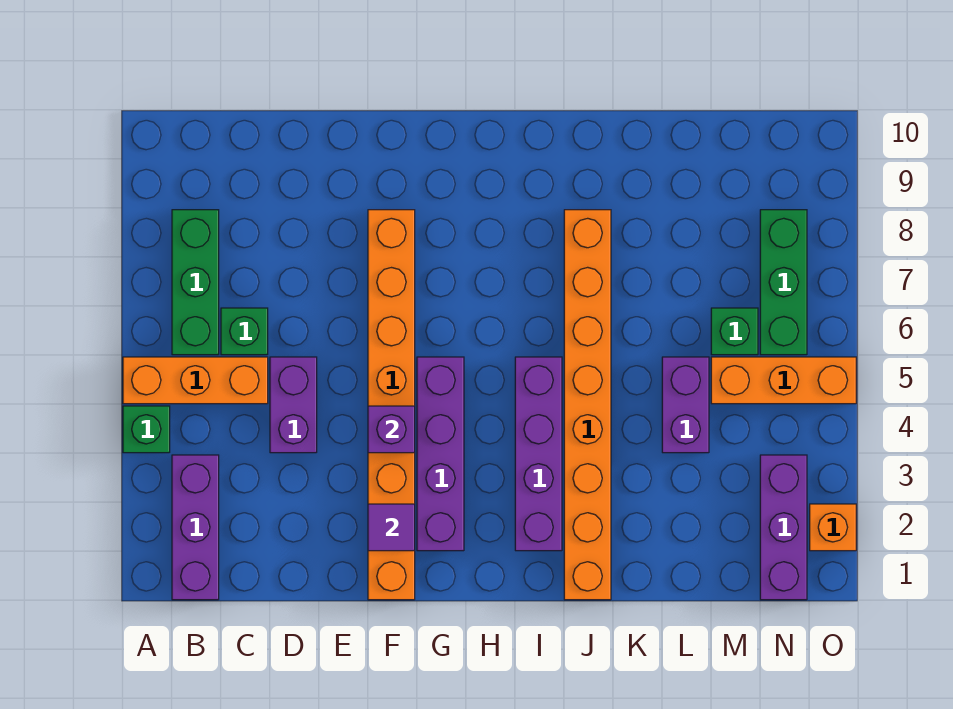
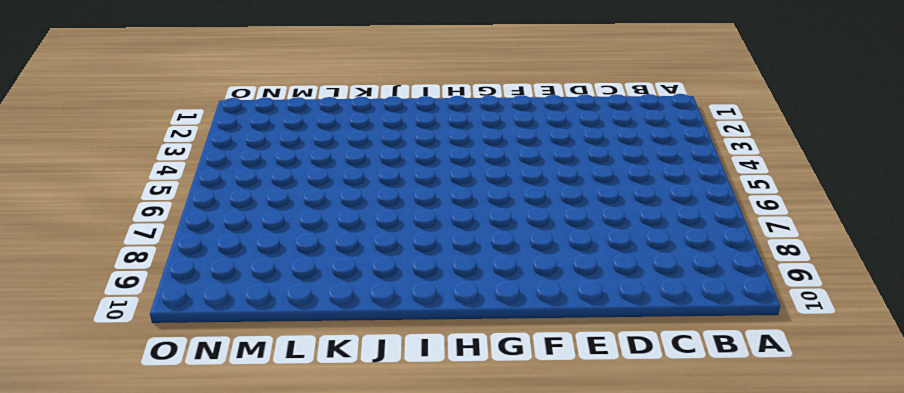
none -> green 1x1 brick [123,406,170,453]
none -> orange 1x3 brick [123,357,268,404]
none -> purple 1x3 brick [172,455,219,600]

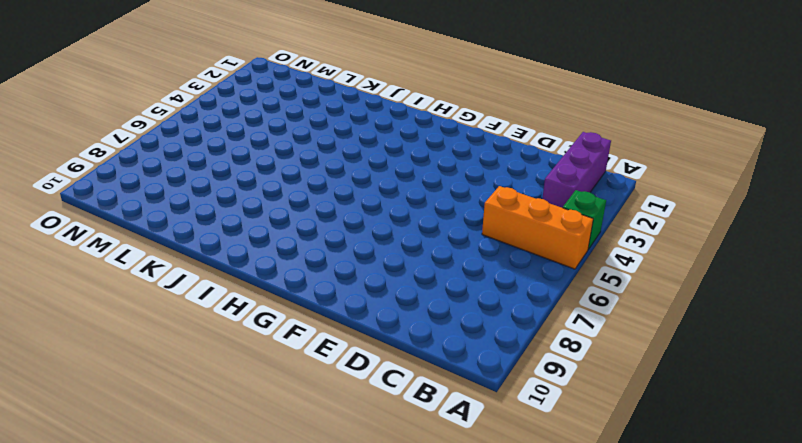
none -> green 1x3 brick [172,210,219,355]
none -> green 1x1 brick [221,308,268,355]
none -> purple 1x2 brick [270,357,317,453]

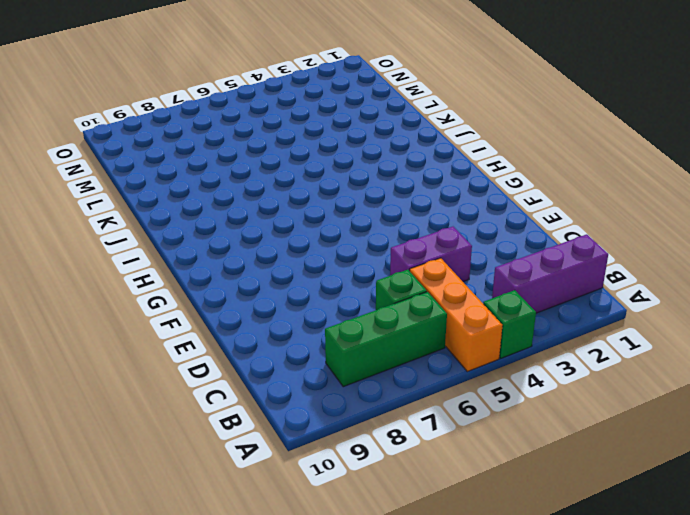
none -> orange 1x8 brick [368,210,415,600]
none -> purple 1x4 brick [417,357,464,551]
none -> purple 1x4 brick [515,357,562,551]

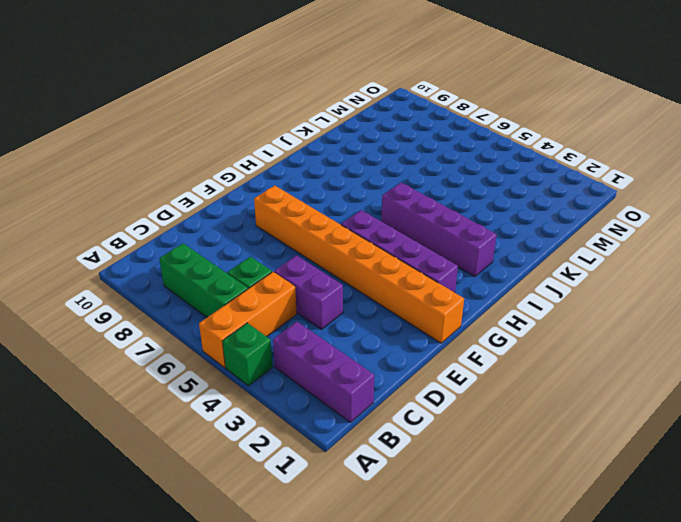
none -> orange 1x8 brick [564,210,611,600]
none -> purple 1x2 brick [662,357,709,453]
none -> orange 1x3 brick [711,357,856,404]

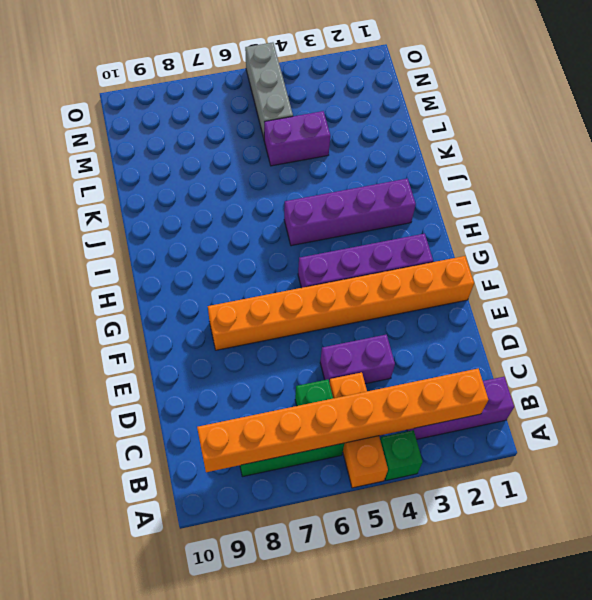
orange 1x8 brick [197,369,488,472] -> orange 1x8 brick moved to [564,210,611,600]
grey 1x3 brick [245,42,293,138] -> orange 1x3 brick [711,357,856,404]
none -> green 1x1 brick [711,308,758,355]
none -> purple 1x3 brick [760,455,807,600]
none -> green 1x3 brick [760,210,807,355]

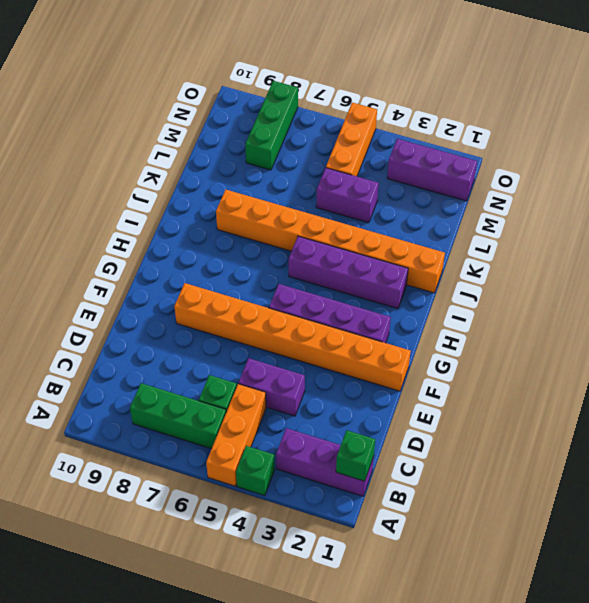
green 1x1 brick [336,430,375,481] -> green 1x1 brick moved to [711,308,758,355]
green 1x3 brick [245,81,298,170] -> green 1x3 brick turned to [760,210,807,355]
none -> orange 1x1 brick [810,504,856,551]
none -> purple 1x1 tile [368,504,415,551]
none -> purple 1x1 brick [368,406,415,453]

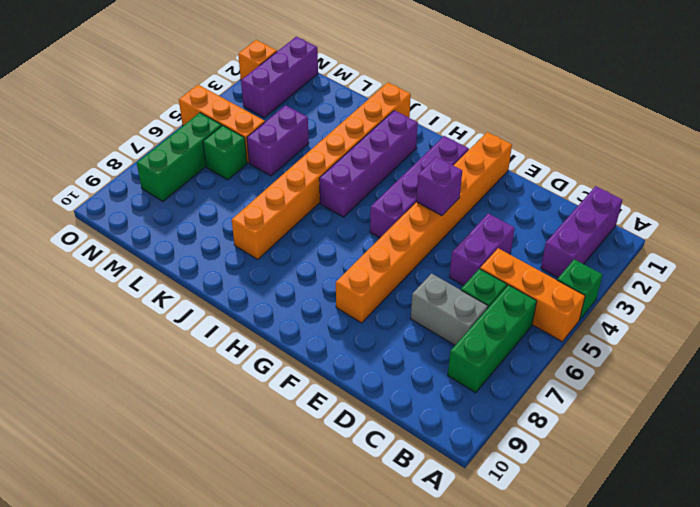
grey 1x2 brick [411,274,488,345] -> none
none -> purple 1x1 tile [368,504,415,551]

